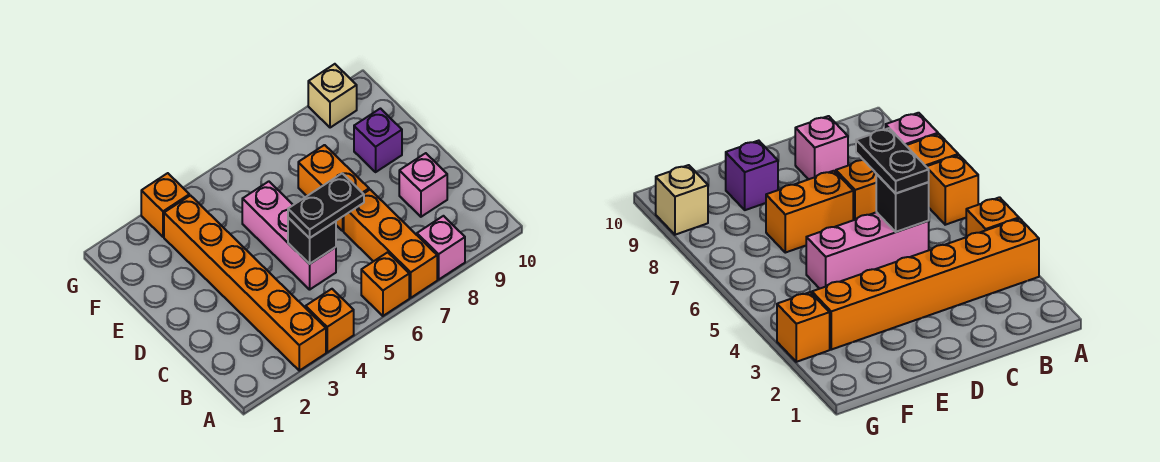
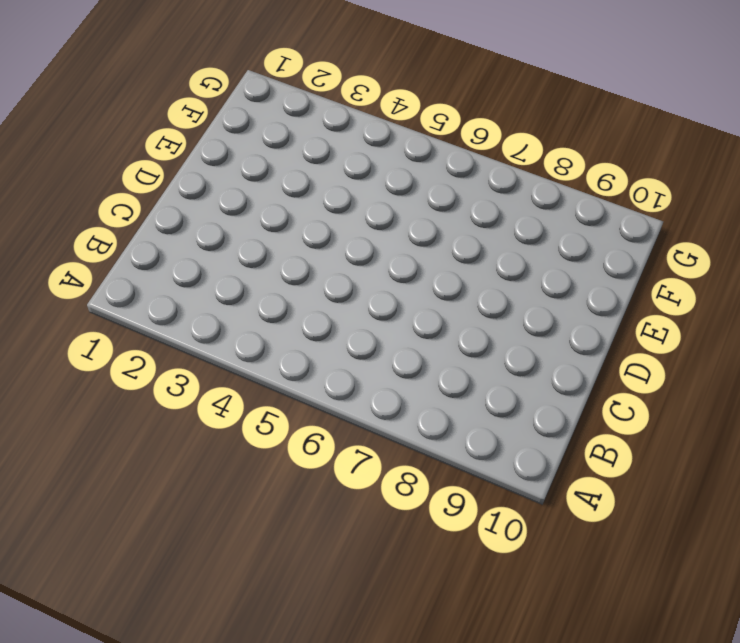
none -> orange 1x6 brick [164,196,326,371]
none -> orange 1x1 brick [306,289,354,352]
none -> orange 1x1 brick [361,252,409,316]

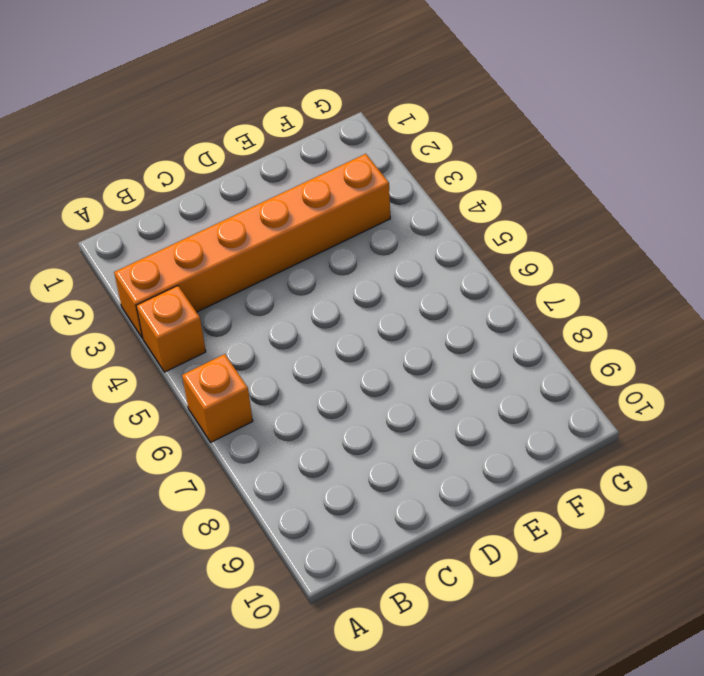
none -> orange 1x3 brick [344,190,437,298]
none -> pink 1x1 brick [417,216,465,279]
none -> pink 1x3 brick [242,181,336,290]

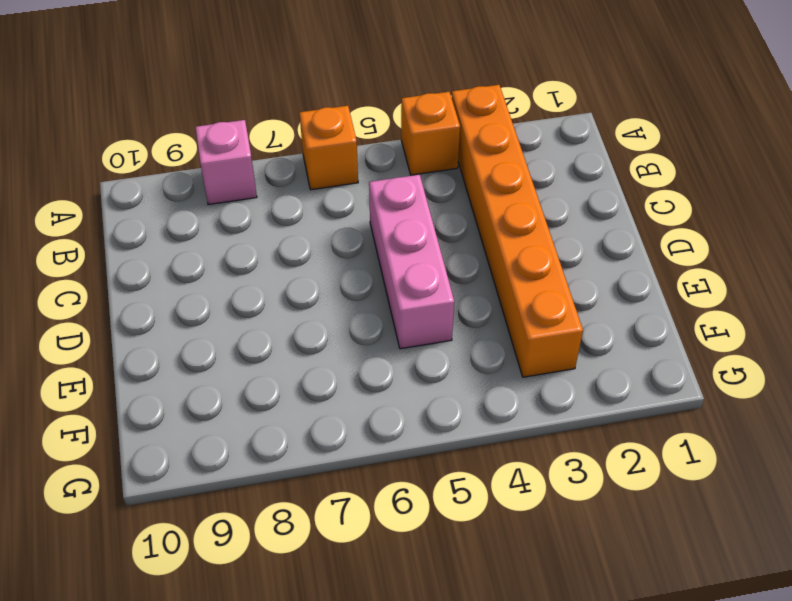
none -> orange 1x3 brick [344,190,437,298]
none -> pink 1x1 brick [399,153,447,217]
none -> orange 1x2 brick [298,145,369,231]

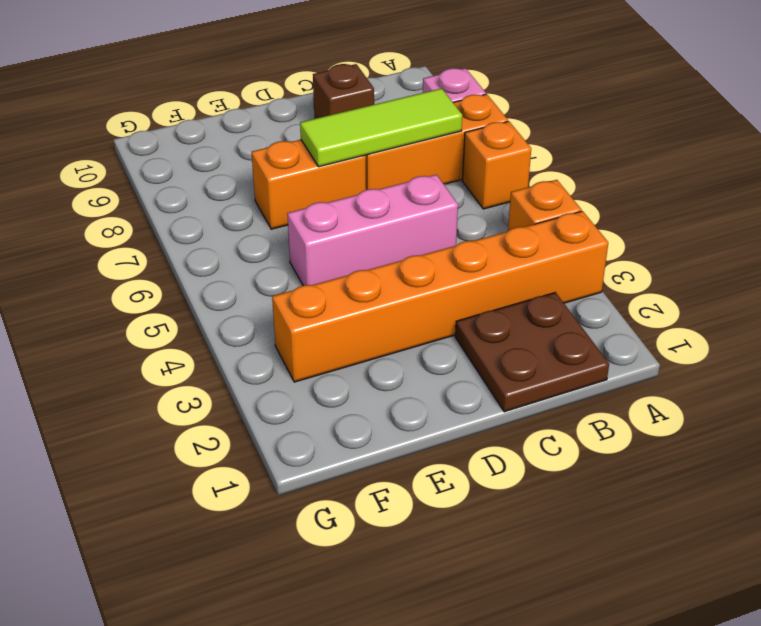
brown 2x2 plate [455,292,609,412] -> none
lime 1x3 tile [300,88,462,167] -> none
brown 1x1 brick [313,64,374,119] -> pink 1x1 brick [399,153,447,217]
none -> purple 1x1 brick [354,109,402,172]
none -> orange 1x1 brick [141,173,189,237]
none -> tan 1x1 brick [308,64,357,128]

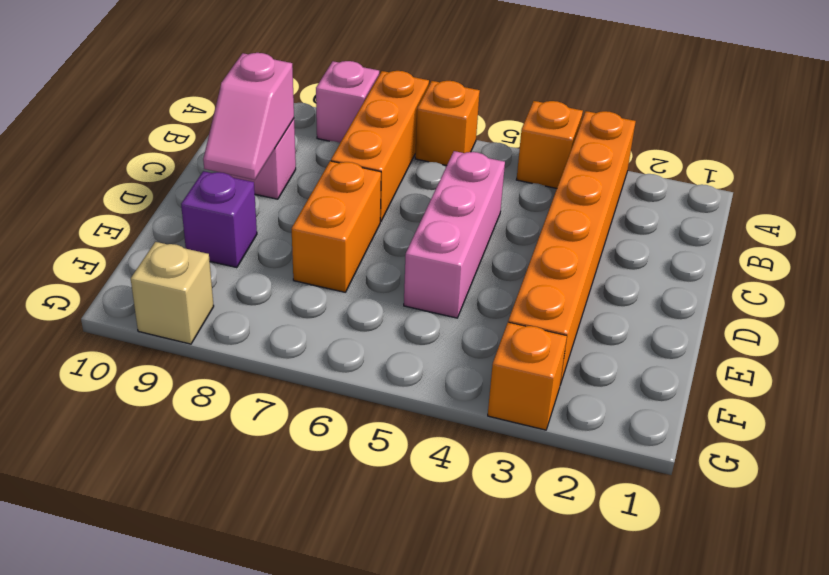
pink 1x2 slope [203,53,294,180] -> none
none -> black 1x1 brick [288,218,336,264]
none -> black 1x2 plate [288,173,364,238]

